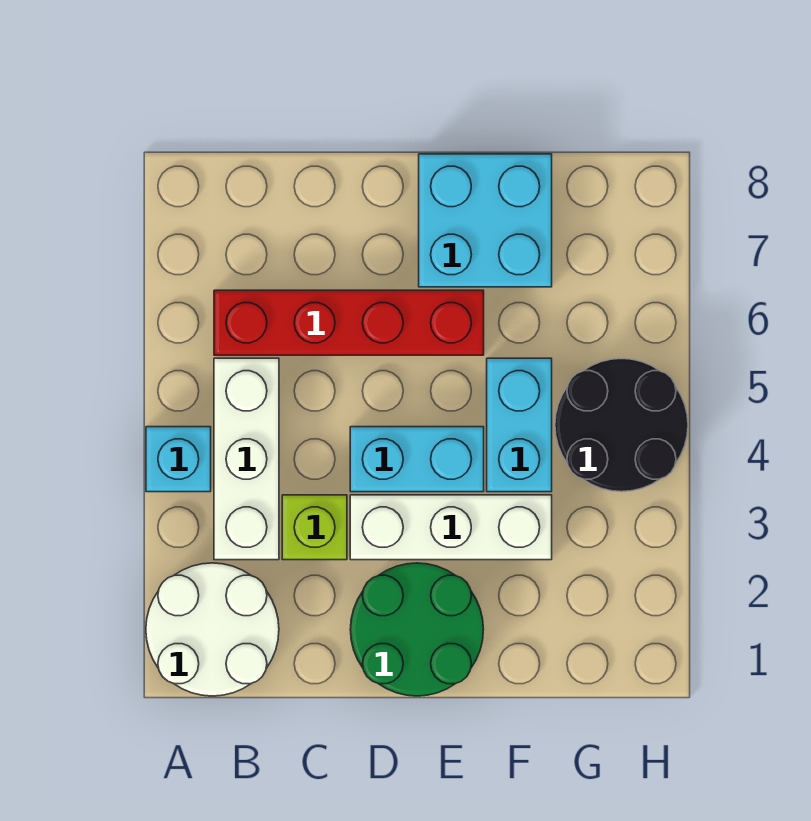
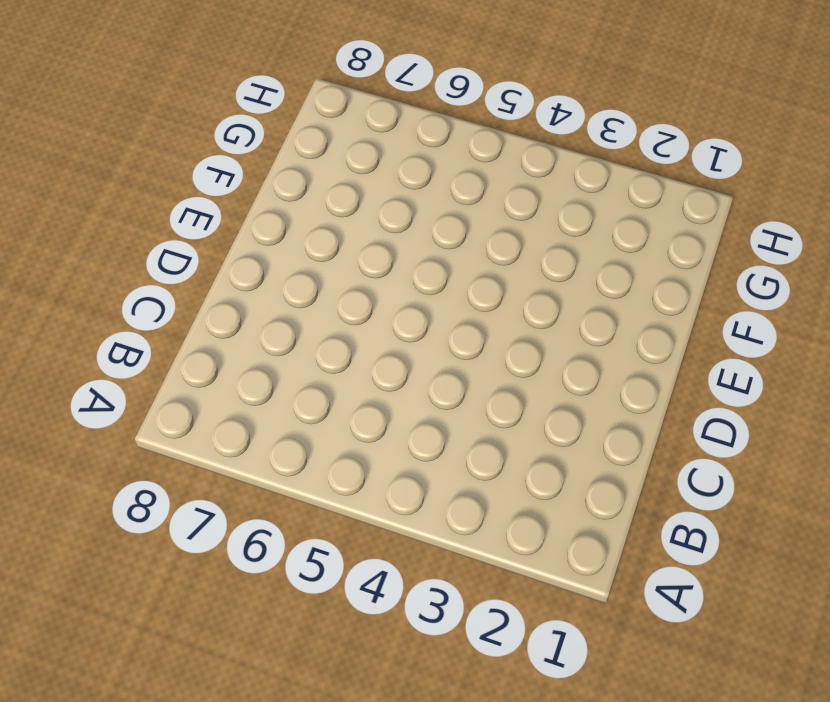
none -> white 2x2 round brick [146,563,279,696]
none -> cyan 1x1 brick [146,427,211,492]

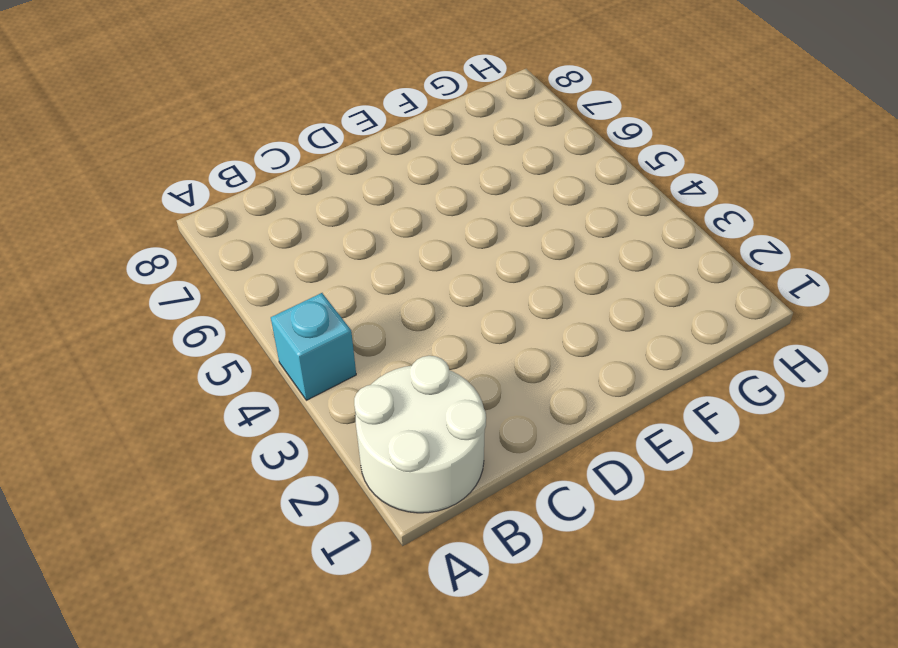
none -> white 1x3 brick [214,358,279,560]
none -> red 1x4 brick [214,290,484,355]

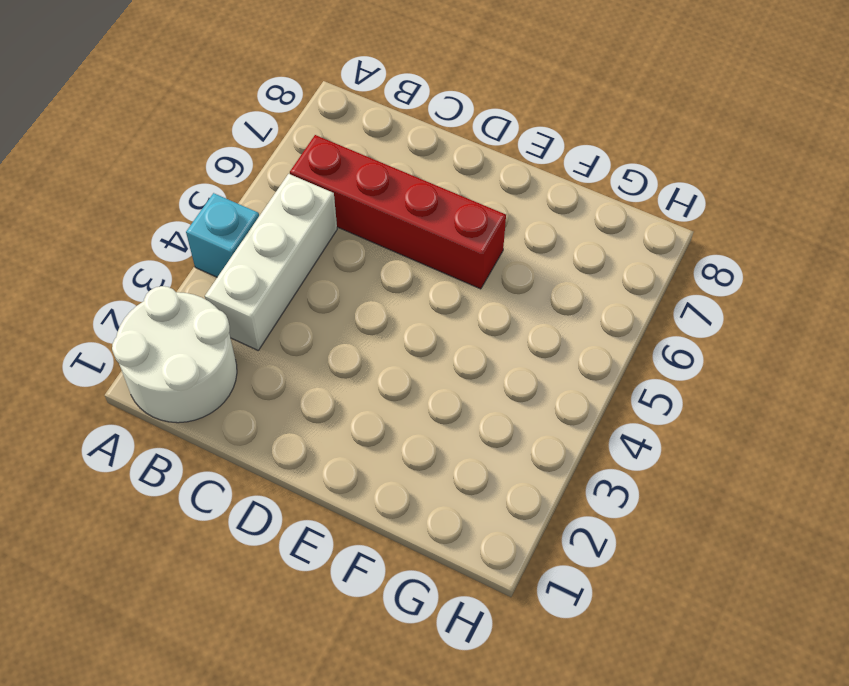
none -> lime 1x1 brick [282,495,347,560]
none -> green 2x2 round brick [350,563,483,696]

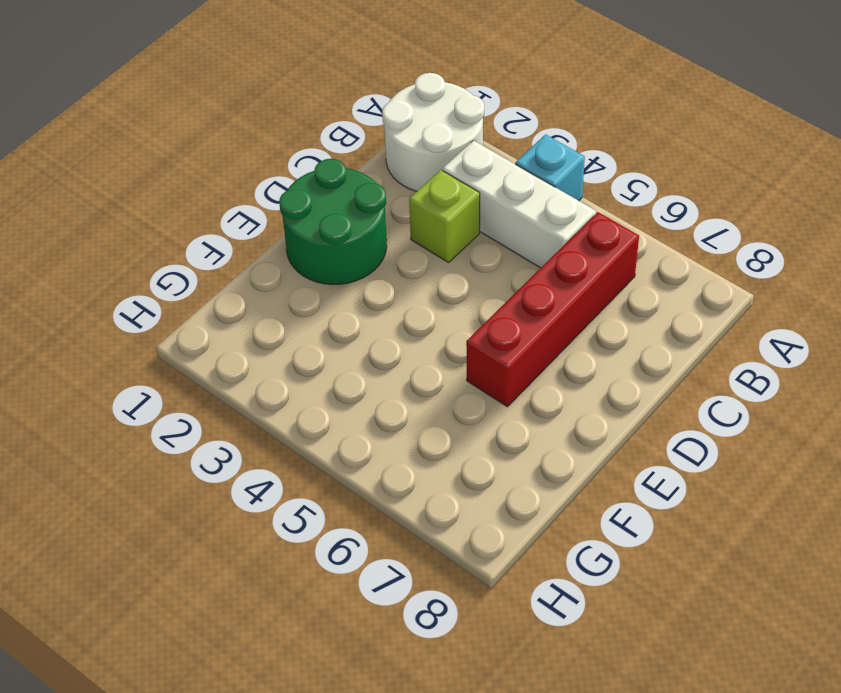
none -> white 1x3 brick [350,495,552,560]
none -> cyan 1x2 brick [350,427,484,492]

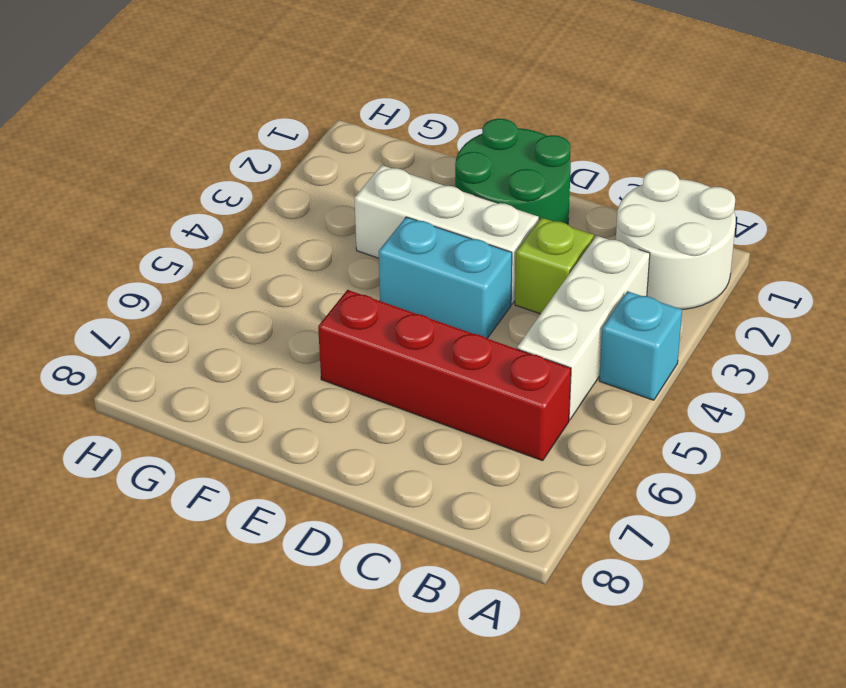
none -> cyan 2x2 brick [419,154,552,287]
none -> cyan 1x2 brick [487,358,552,492]

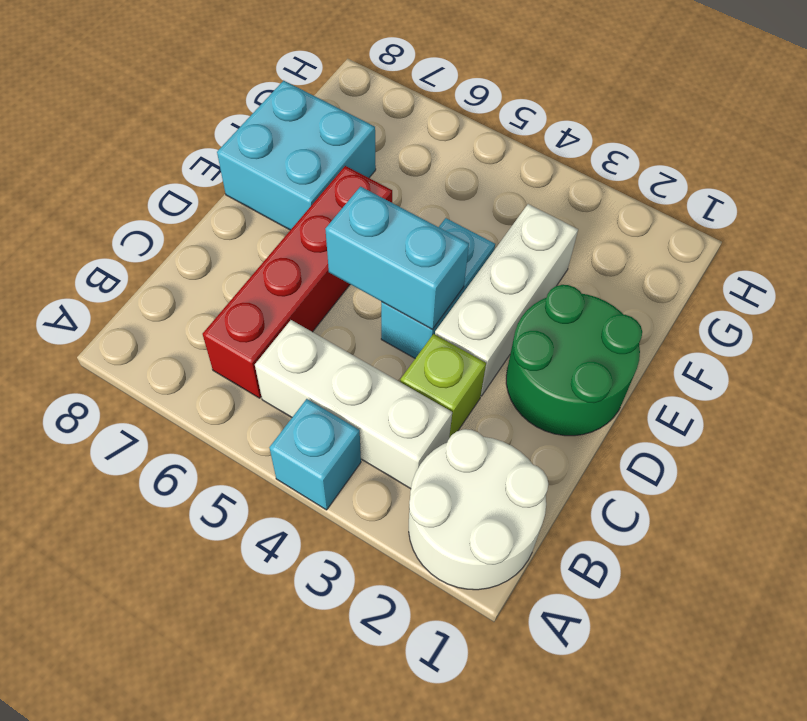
cyan 1x2 brick [325,187,469,329] -> cyan 1x2 brick moved to [487,358,552,492]
none -> black 2x2 round brick [555,359,688,492]

